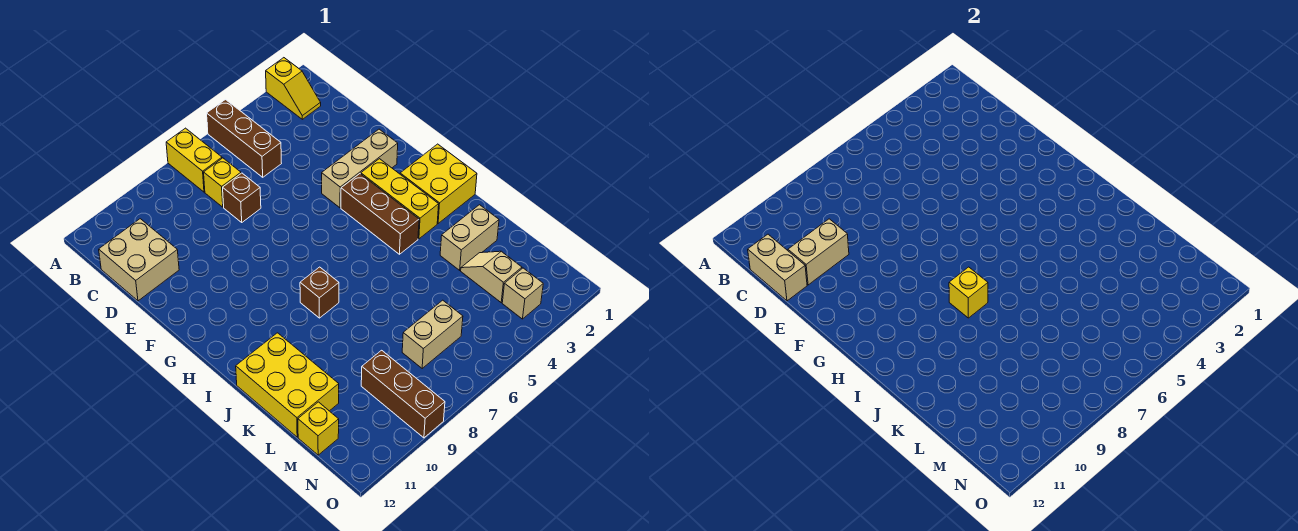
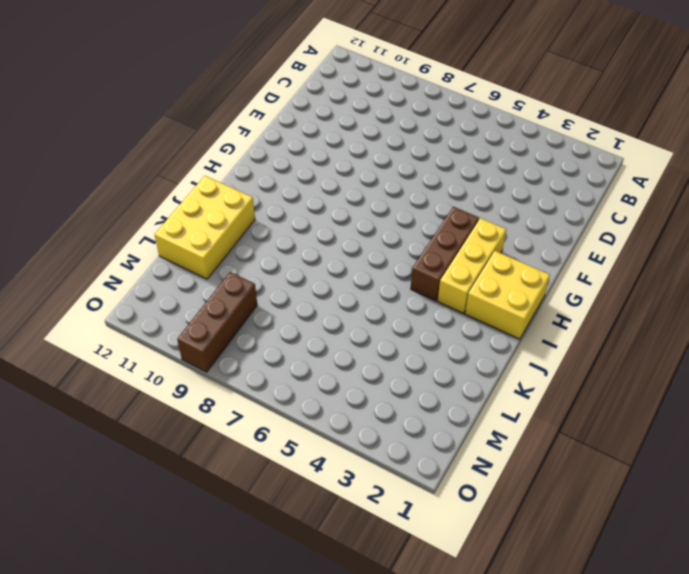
none -> yellow 1x2 slope [266,58,321,119]
none -> brown 1x3 brick [207,100,282,177]
none -> yellow 1x2 brick [166,128,222,192]

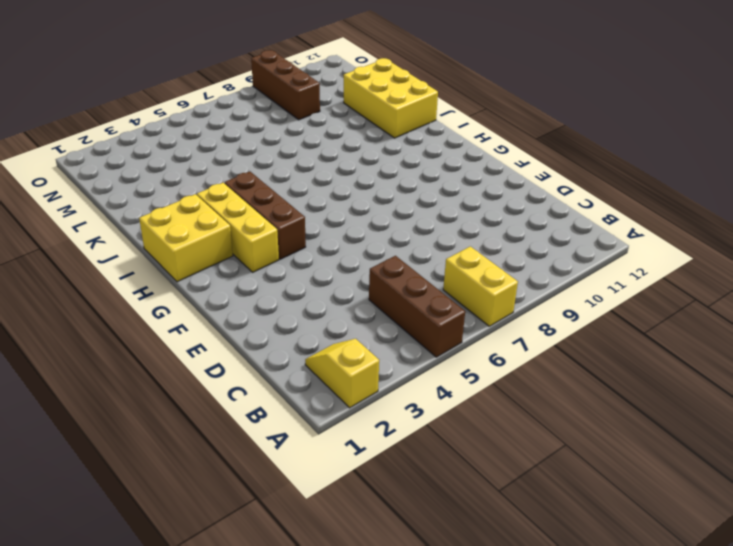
none -> yellow 1x1 brick [204,158,241,207]
none -> tan 2x2 brick [99,219,179,301]
none -> brown 1x1 brick [223,173,261,222]

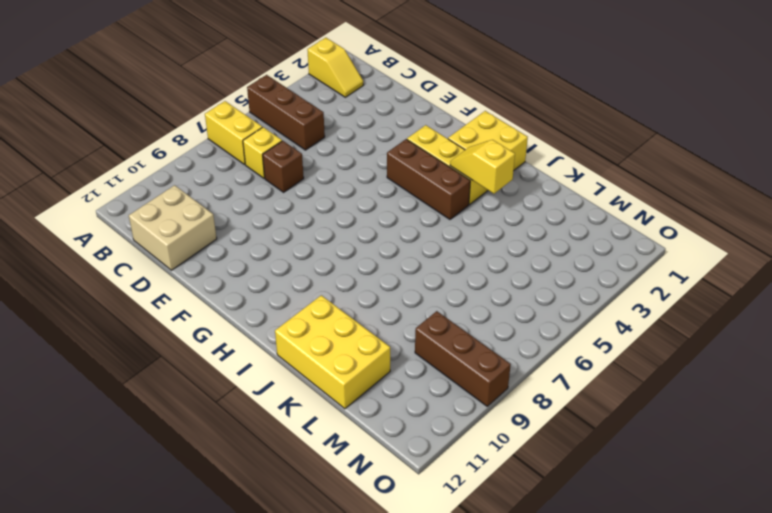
yellow 1x2 slope [450,140,515,194] -> none
none -> tan 1x3 brick [322,129,398,208]
none -> brown 1x1 brick [300,267,339,318]
none -> tan 1x2 brick [440,205,499,270]

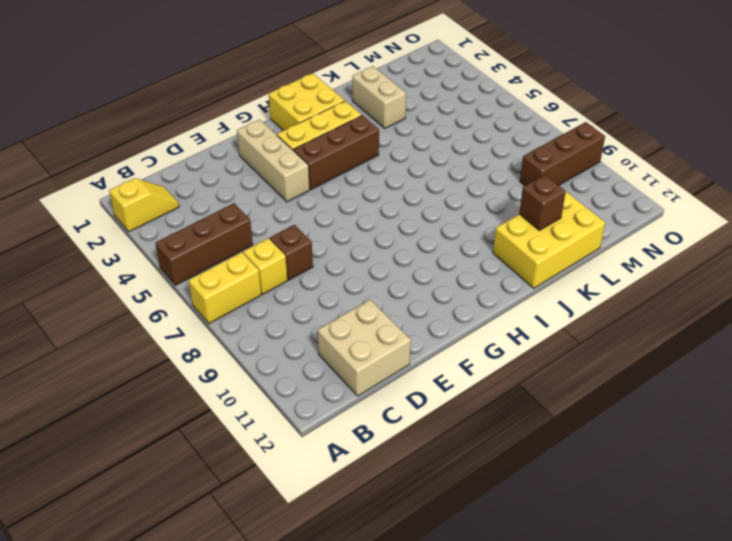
brown 1x1 brick [519,175,566,230] -> brown 1x1 brick moved to [300,267,339,318]
none -> tan 1x2 slope [461,251,522,302]
none -> tan 1x2 brick [402,300,463,368]
none -> yellow 1x1 brick [298,402,339,455]

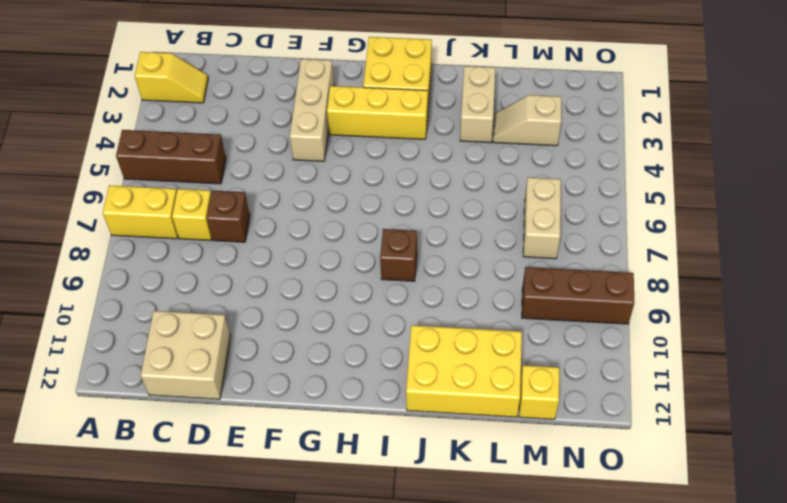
none -> brown 1x3 brick [341,174,419,254]
none -> tan 1x1 brick [502,268,543,319]
none -> tan 1x2 brick [748,234,807,301]

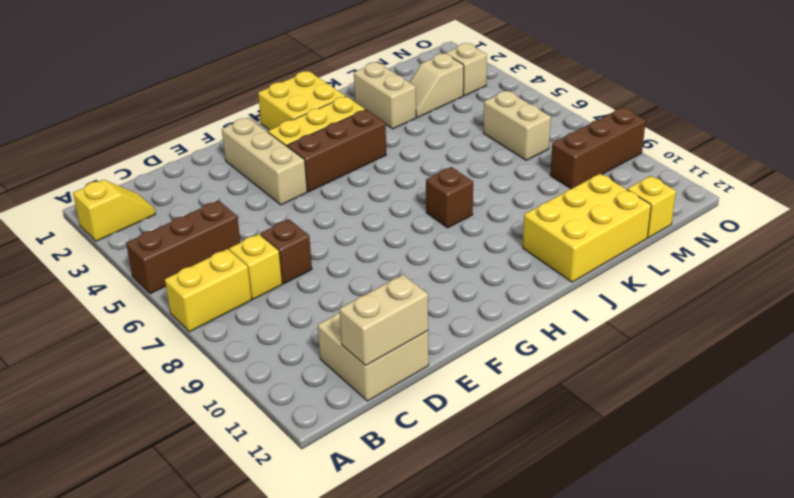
none -> tan 1x2 brick [788,219,849,285]
none -> yellow 1x1 brick [949,267,988,318]

